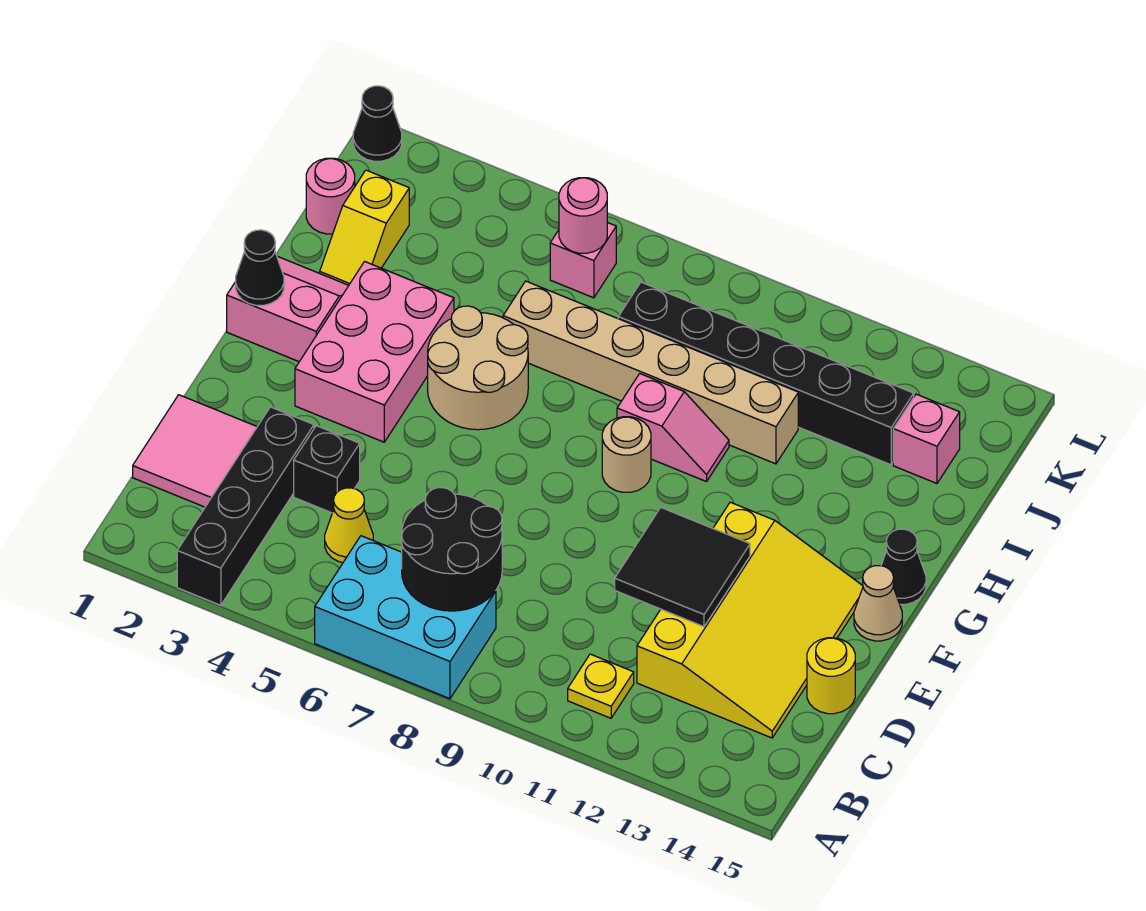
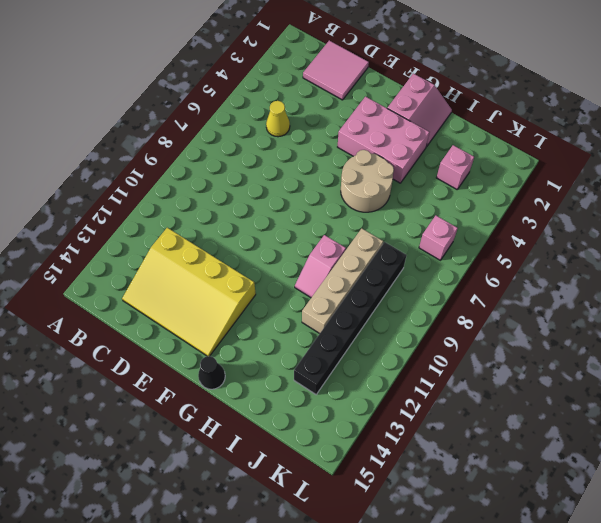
tan 1x4 brick [302,229,383,333] -> tan 1x6 brick [503,281,798,464]
pink 1x1 brick [437,145,474,189] -> pink 1x1 brick moved to [893,394,960,483]
none -> black 1x4 brick [177,407,314,605]
none -> cyan 2x3 brick [315,536,496,699]
none -> yellow 1x1 plate [568,654,634,718]

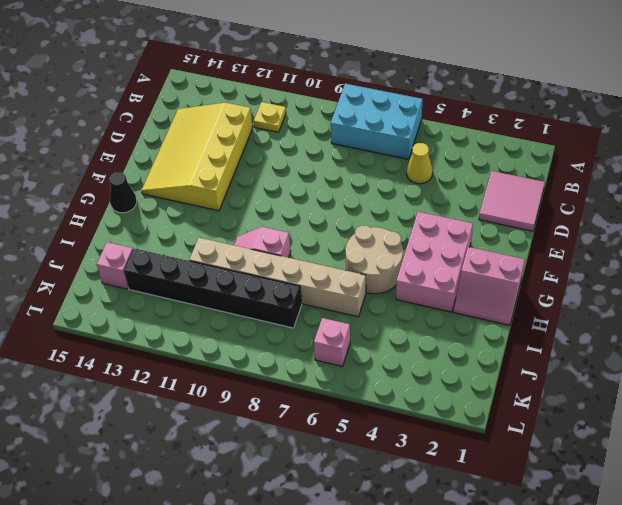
none -> black 1x4 brick [177,407,314,605]
none -> black 1x1 brick [294,426,360,513]
none -> yellow 1x1 round brick [807,638,855,714]

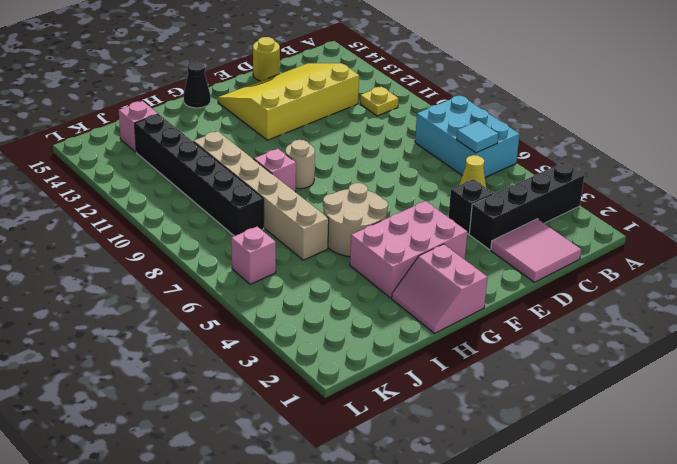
cyan 1x1 tile [456,121,498,153] -> none
none -> tan 1x1 cone [854,566,902,641]
none -> yellow 1x2 slope [320,170,409,285]
none -> pink 1x1 round brick [306,158,355,234]

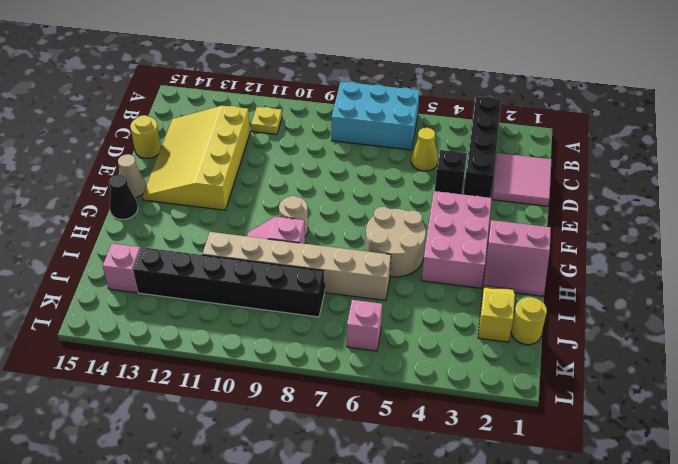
yellow 1x1 round brick [511,297,547,345] -> pink 1x1 round brick [306,158,355,234]
none -> black 1x1 cone [353,86,402,161]
none -> black 2x2 round brick [402,488,502,611]
none -> black 2x2 tile [615,508,750,627]

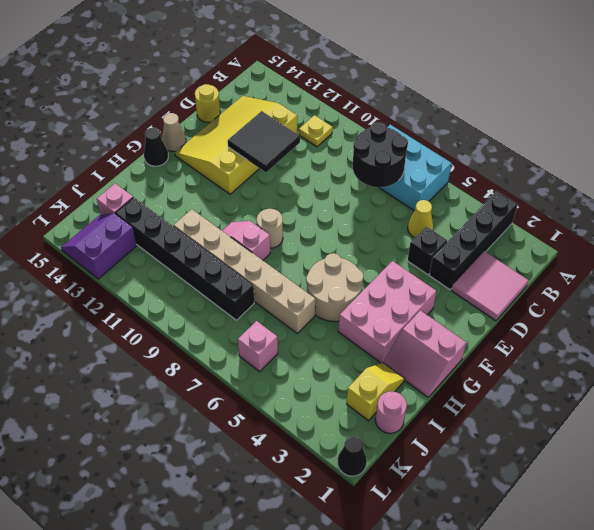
purple 2x2 slope [61,213,137,279] -> none
none -> black 1x1 cone [236,230,284,305]
none -> pink 1x1 round brick [559,178,607,253]

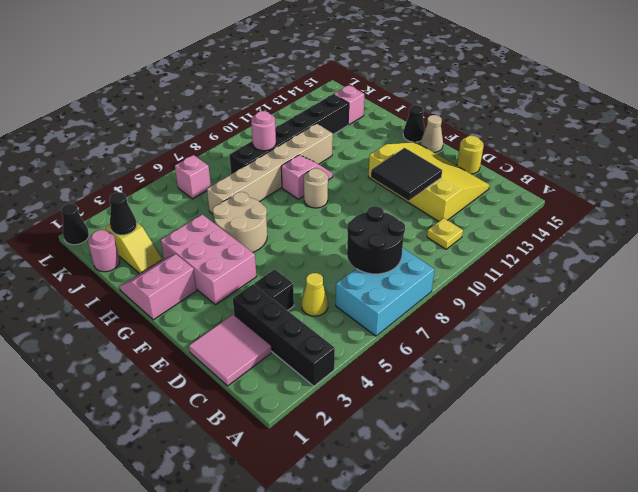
black 1x1 cone [109,192,137,235] -> black 1x1 cone moved to [236,230,284,305]
pink 1x1 round brick [251,111,276,151] -> pink 1x1 round brick moved to [559,178,607,253]

